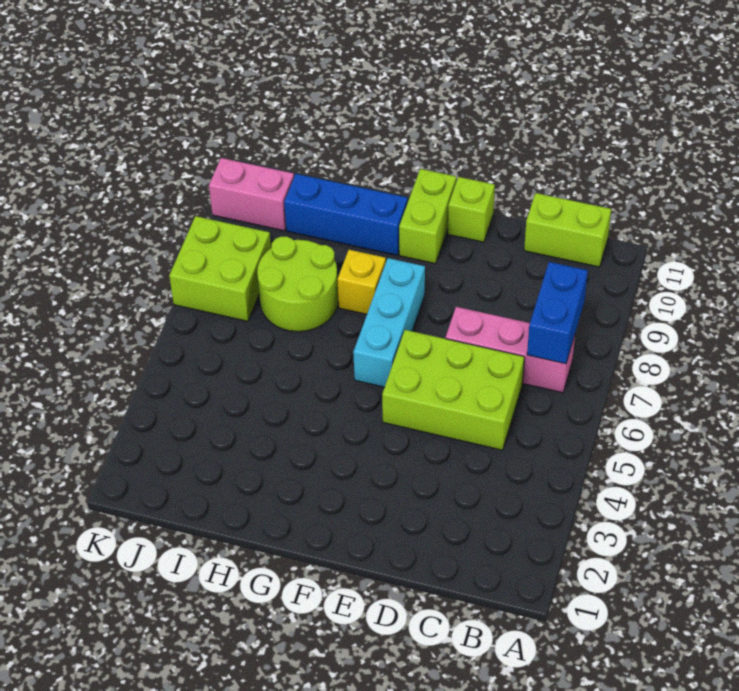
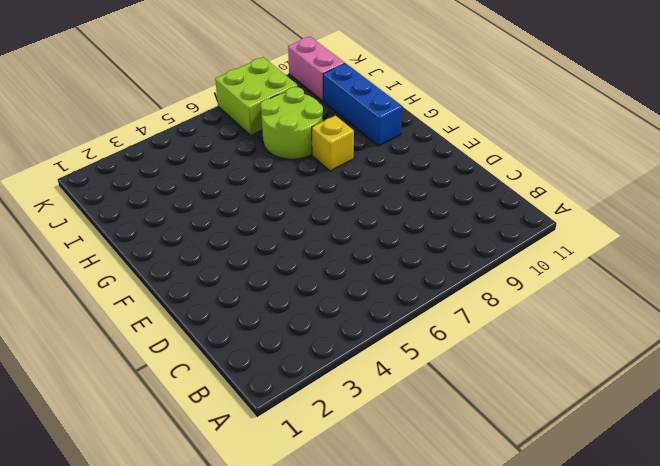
none -> pink 1x3 brick [446,307,575,393]
none -> lime 1x2 brick [524,193,611,267]
none -> lime 2x3 brick [382,330,524,450]

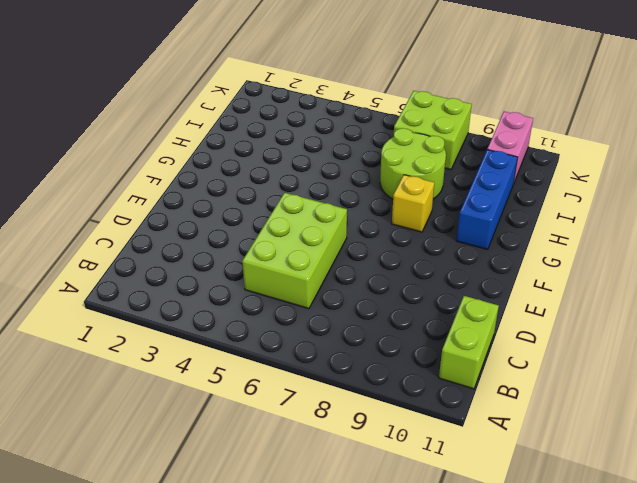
none -> pink 1x3 brick [446,307,575,393]
none -> lime 1x1 brick [448,177,495,242]
none -> cyan 1x3 brick [353,258,425,387]

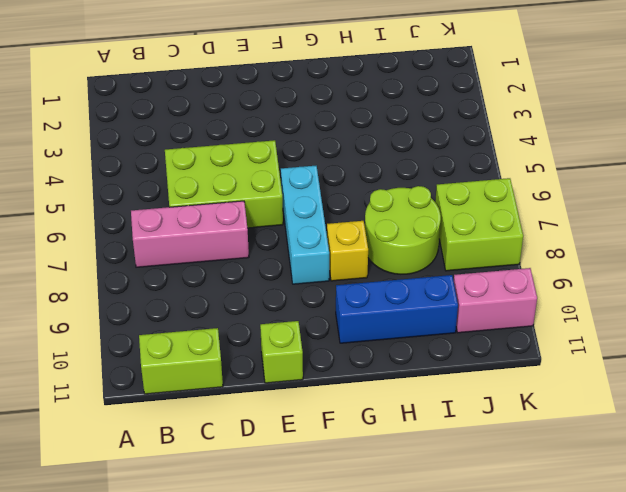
none -> lime 1x2 brick [399,169,456,264]
none -> blue 1x2 brick [527,262,588,364]

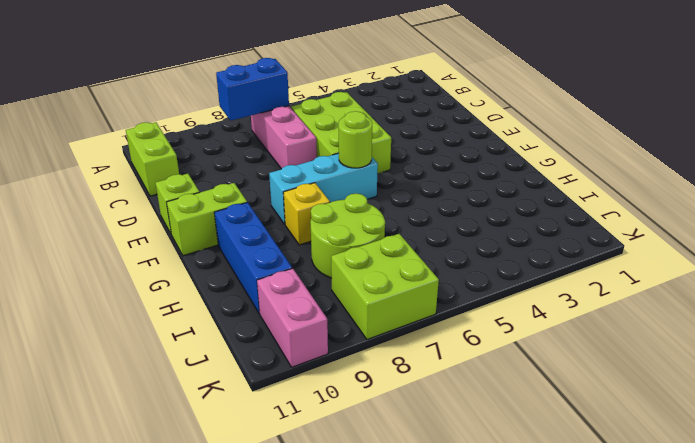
lime 1x1 round brick [339,111,372,168] -> none

